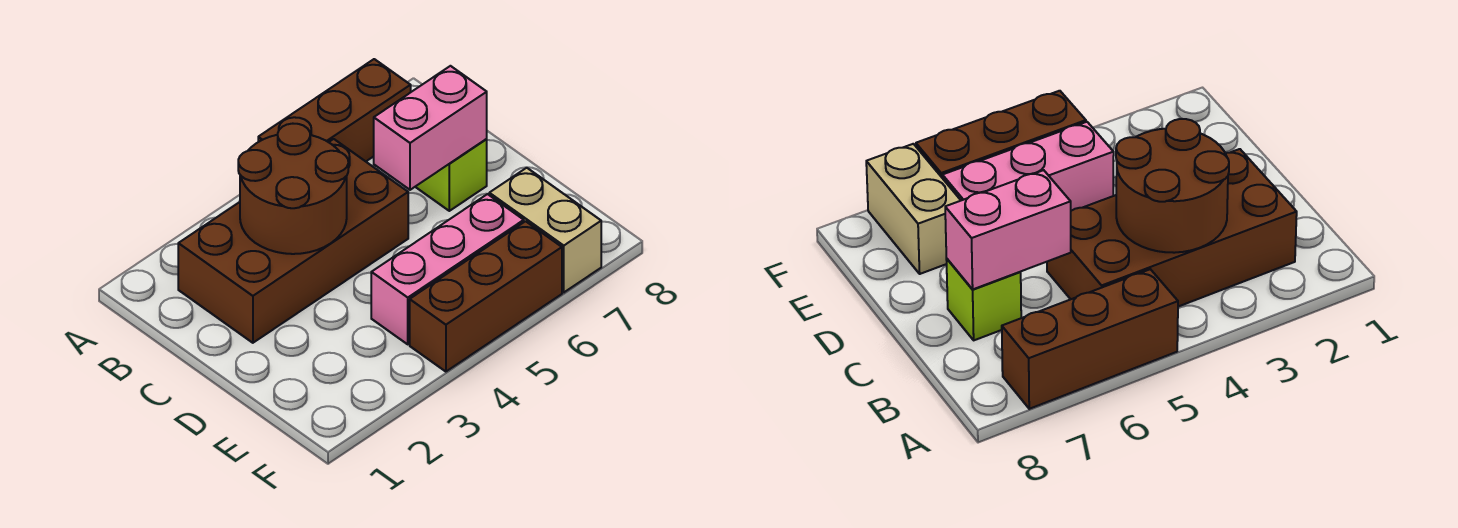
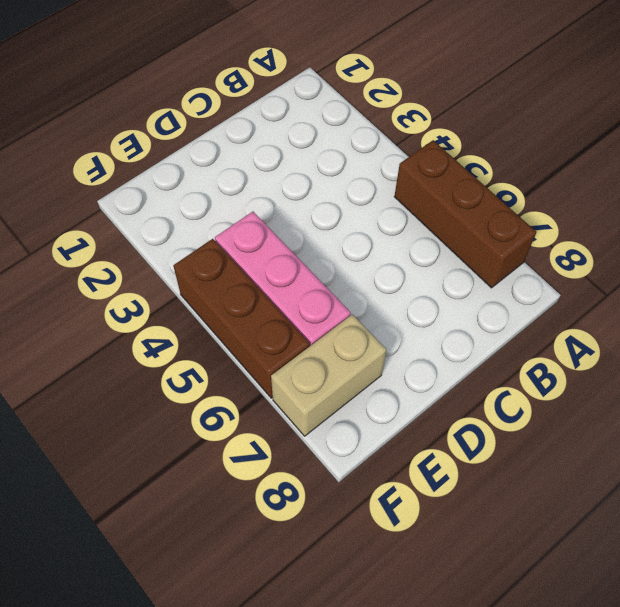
none -> brown 2x4 brick [178,139,408,343]
none -> lime 1x1 brick [415,139,487,211]

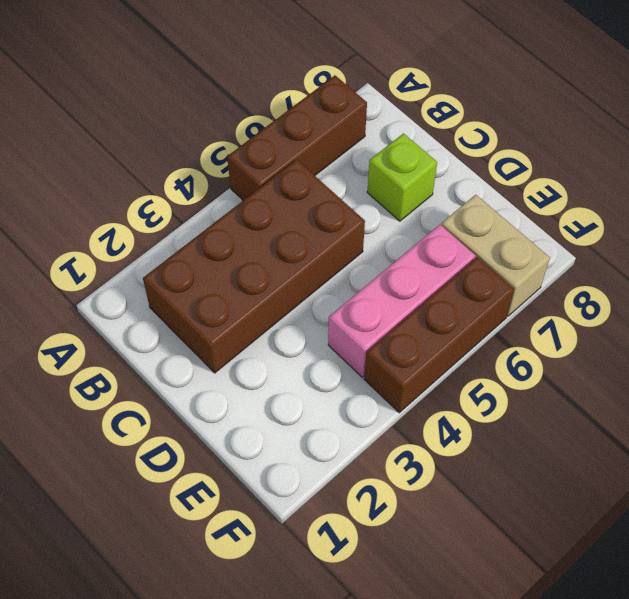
none -> brown 2x2 round brick [238,124,348,254]
none -> pink 1x2 brick [374,66,487,190]

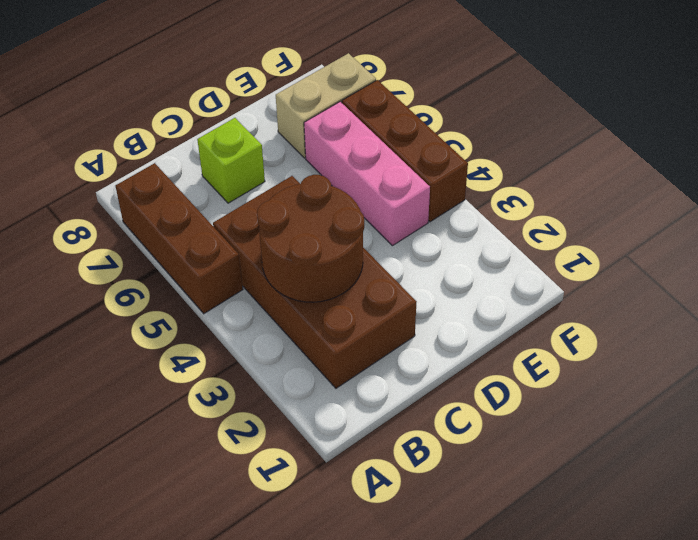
none -> pink 1x2 brick [374,66,487,190]

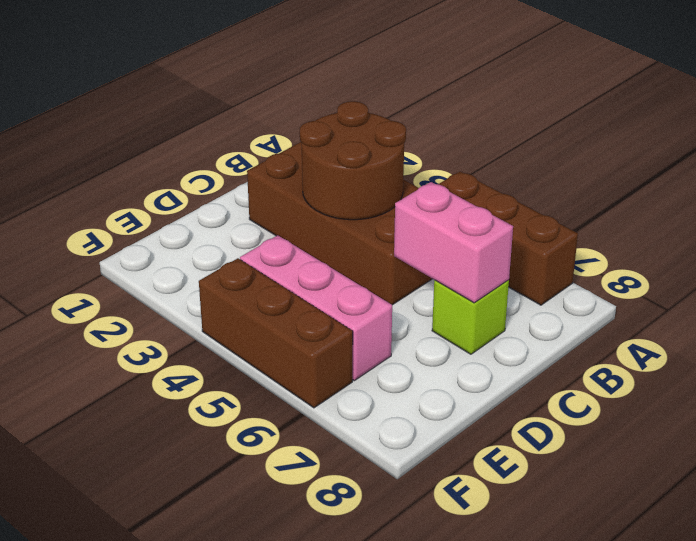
none -> tan 1x2 brick [489,168,601,292]

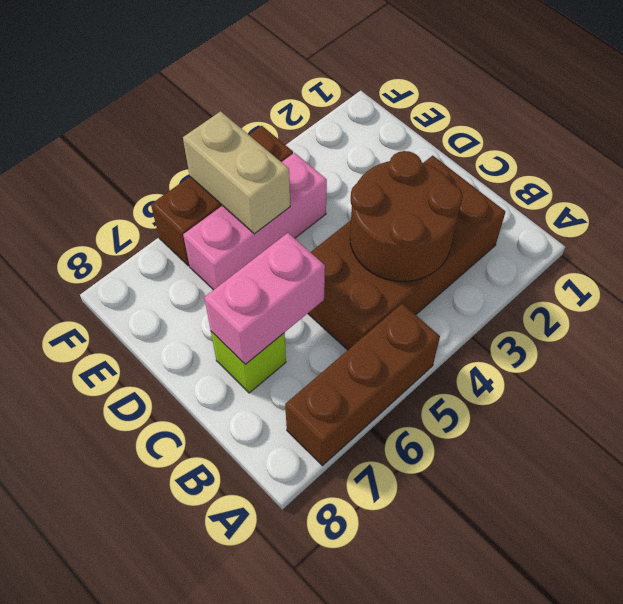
tan 1x2 brick [183,111,290,234] -> tan 1x2 brick moved to [489,168,601,292]

